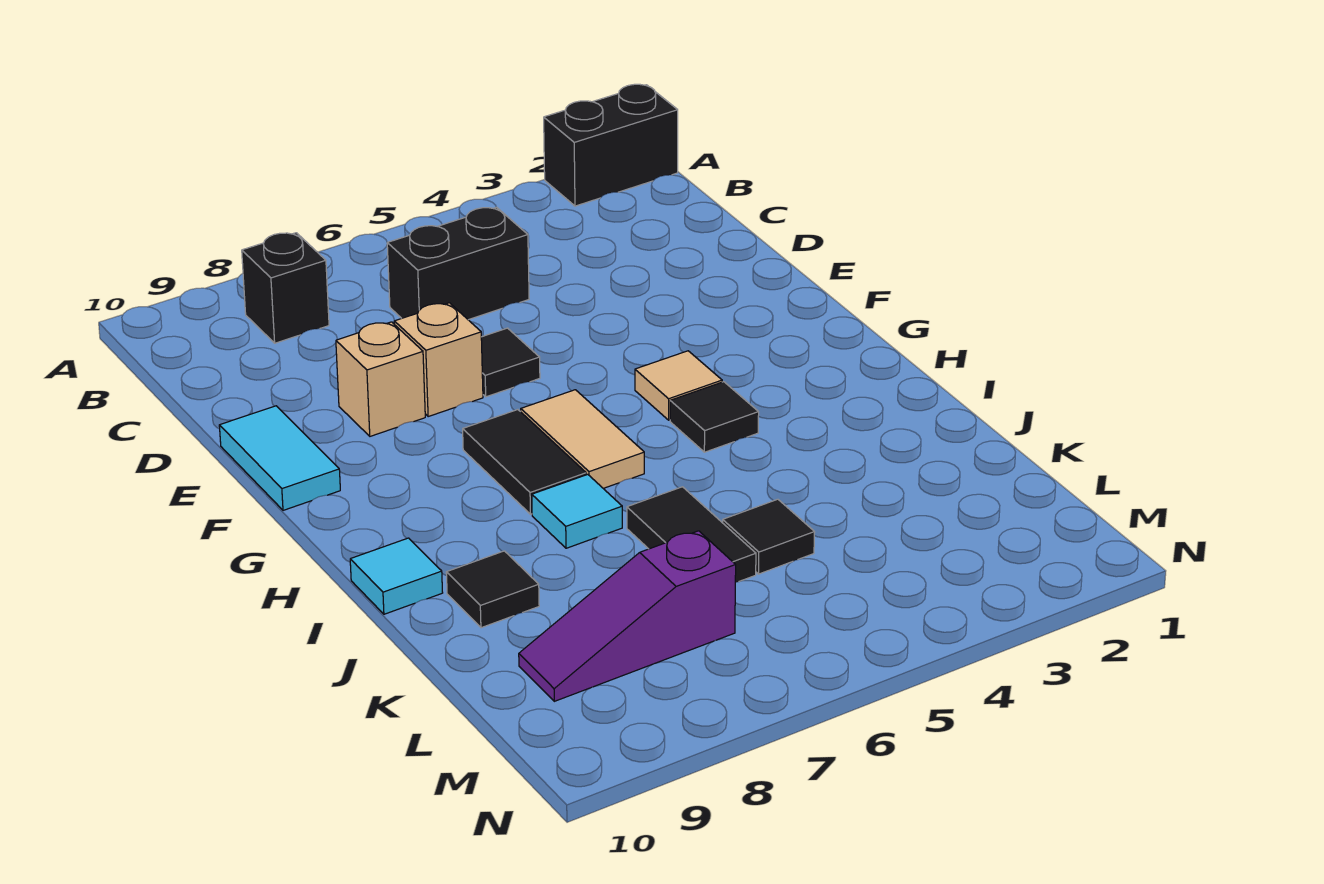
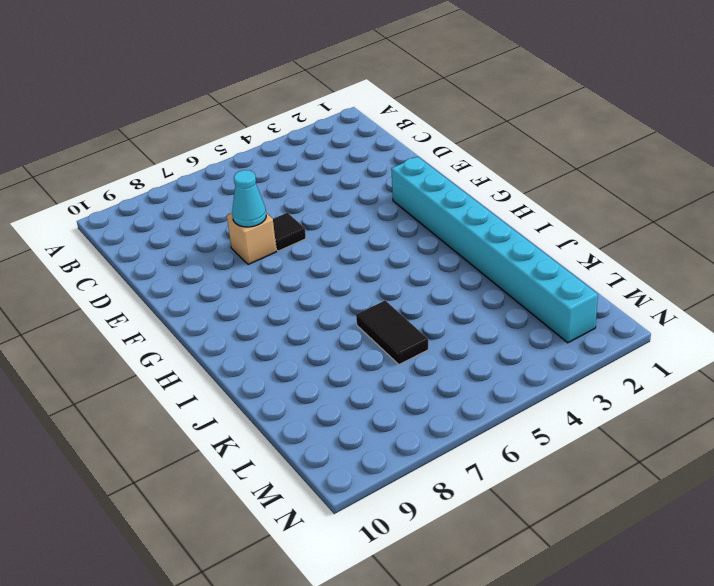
cyan 1x1 cone [232,170,266,227] -> none
cyan 1x8 brick [391,157,598,343] -> none
none -> black 1x2 brick [544,84,678,206]
none -> black 1x1 brick [242,233,329,343]
none -> black 1x2 brick [387,207,529,320]

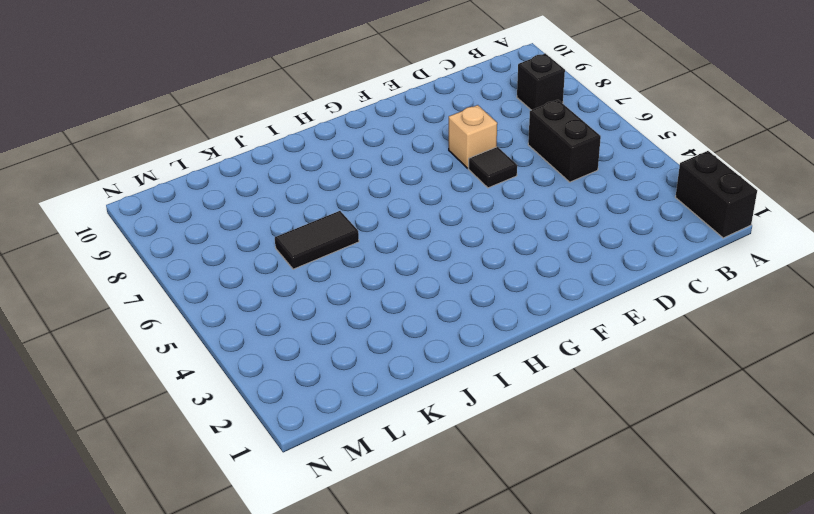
none -> tan 1x1 brick [336,322,425,436]
none -> cyan 1x2 tile [219,406,340,510]
none -> tan 1x1 tile [635,351,722,420]

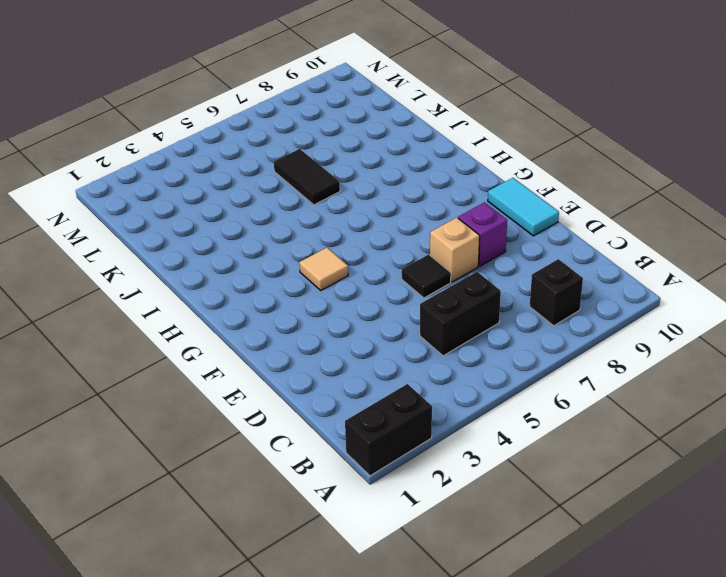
purple 1x1 brick [458,203,507,266] -> tan 1x1 brick [336,322,425,436]
none -> tan 1x2 tile [521,390,644,488]
none -> black 1x2 tile [463,410,586,514]
none -> black 1x1 tile [670,382,759,452]

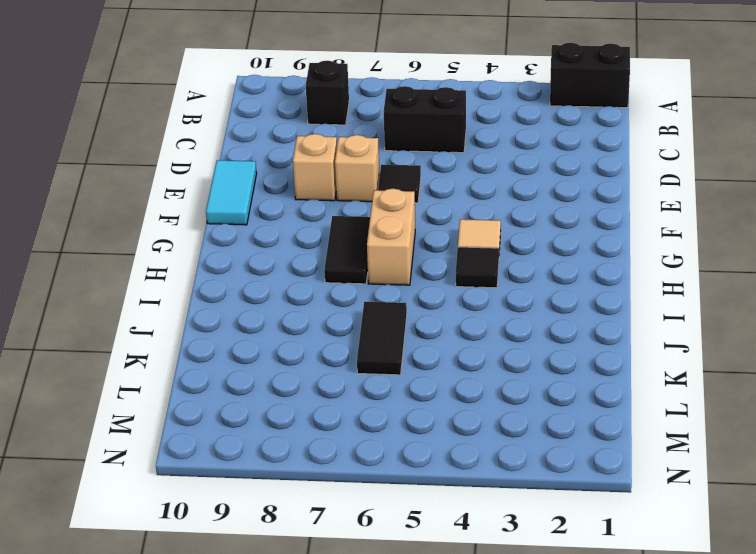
tan 1x2 brick [367,189,415,285] -> tan 1x2 tile [521,390,644,488]
none -> cyan 1x1 tile [532,474,622,548]
none -> cyan 1x1 tile [350,538,443,614]
none -> black 1x1 tile [446,551,539,628]

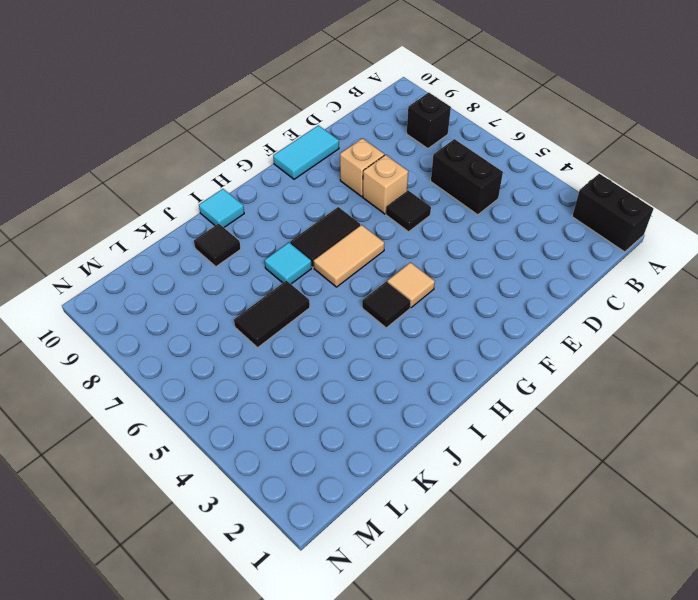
none -> black 1x1 tile [723,499,815,574]
none -> purple 1x3 slope [519,531,736,701]

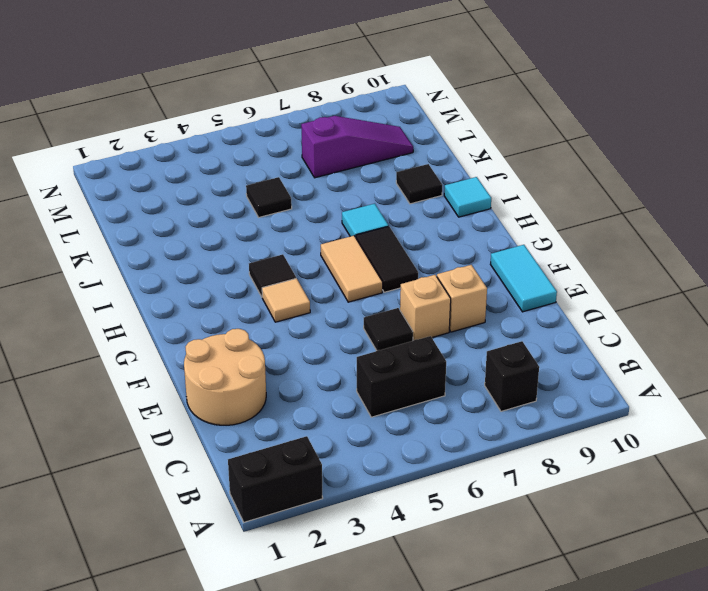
tan 2x2 round brick [184,329,266,425] -> none
none -> black 1x2 tile [627,487,756,583]

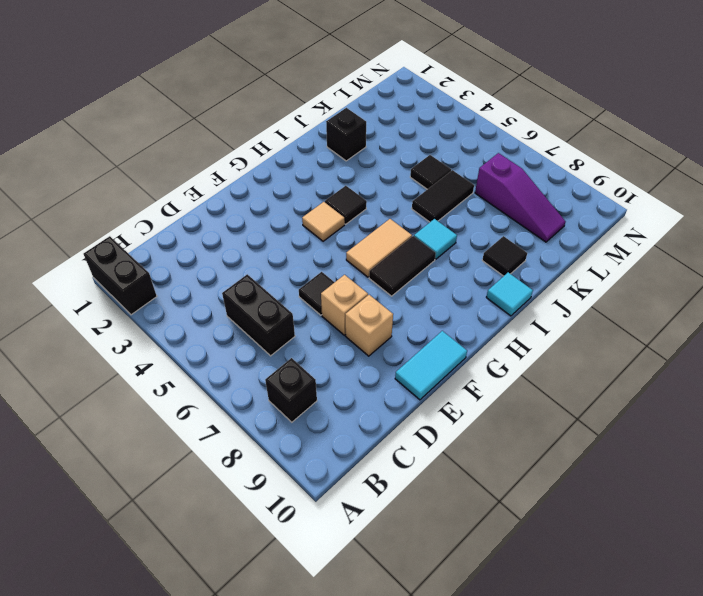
black 1x1 brick [326,108,366,161] -> none

